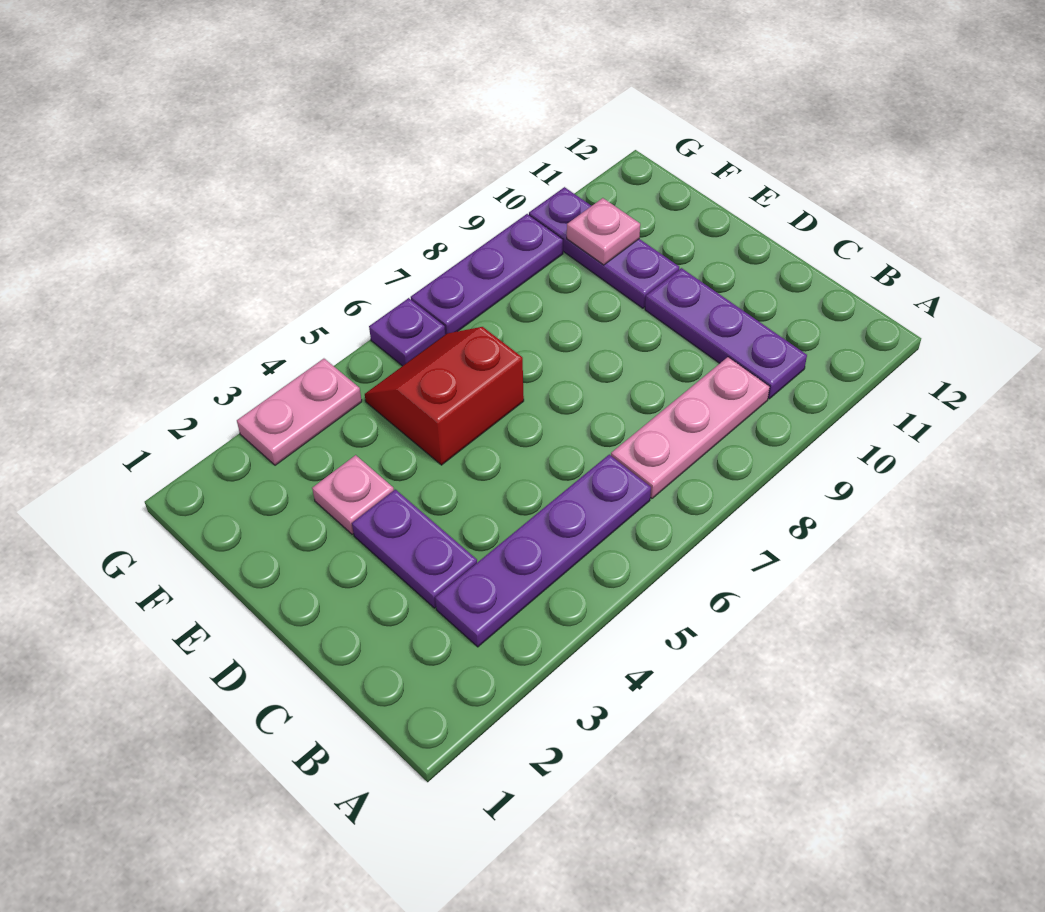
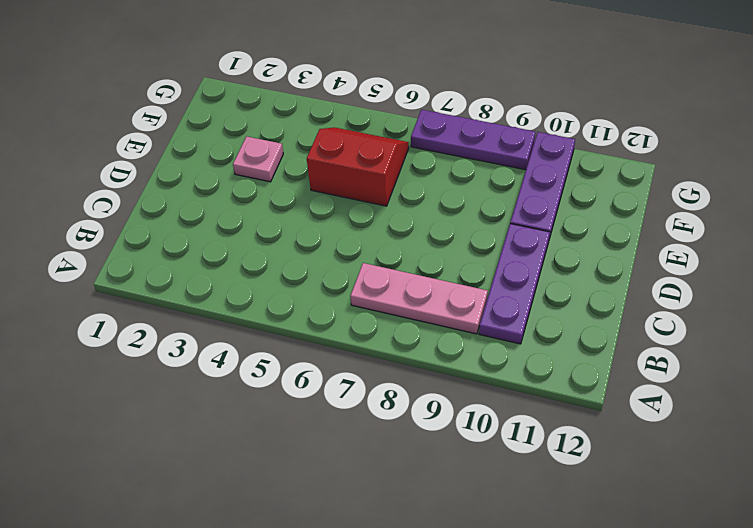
none -> purple 1x4 plate [435,455,651,647]
none -> purple 1x2 plate [352,489,477,608]

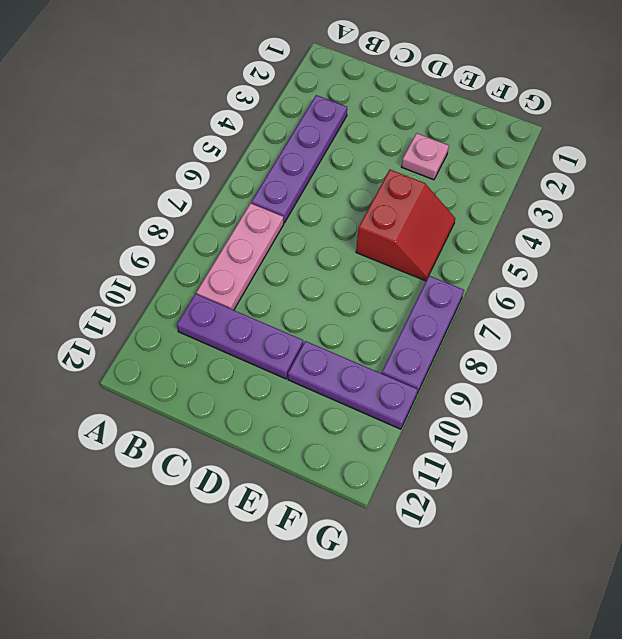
none -> purple 1x2 plate [352,489,477,608]
none -> pink 1x2 plate [237,359,362,465]

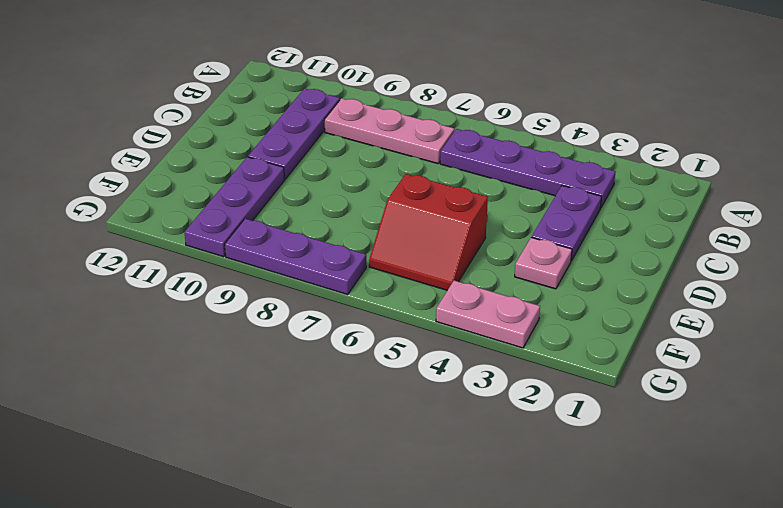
none -> purple 1x1 plate [369,298,445,366]
none -> pink 1x1 plate [567,198,640,265]

